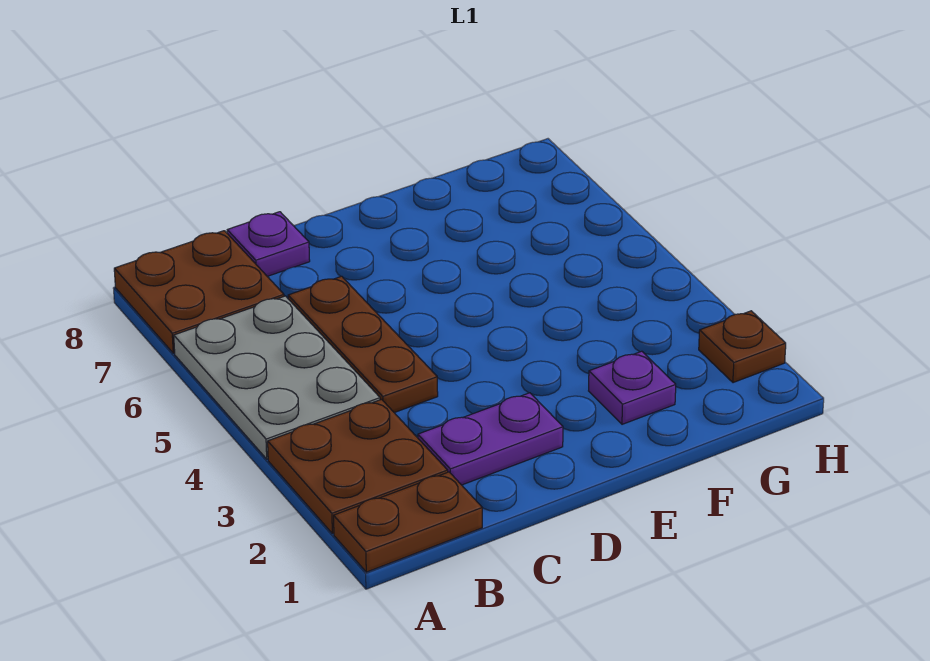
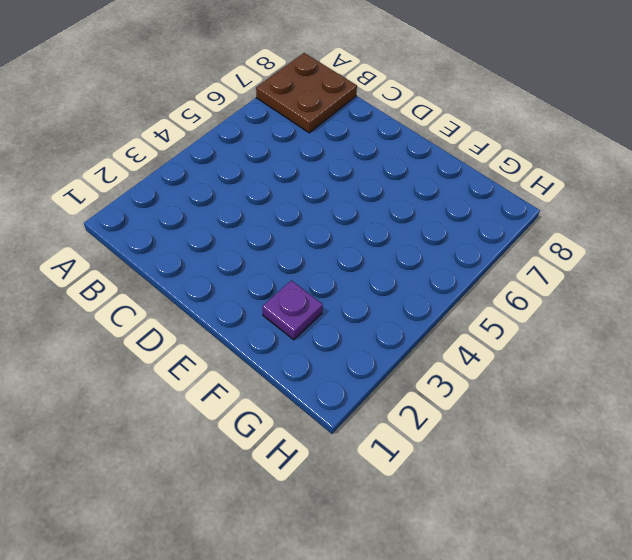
none -> brown 1x2 plate [334,472,482,572]
none -> brown 2x2 plate [268,399,448,534]

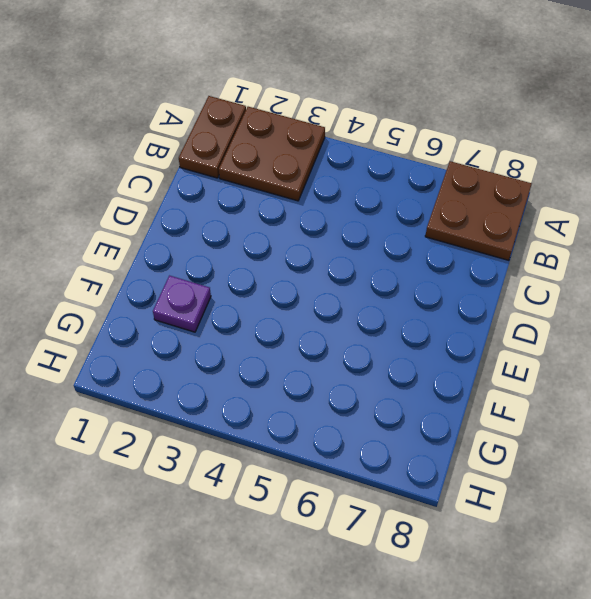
none -> grey 2x3 plate [174,296,380,459]
none -> purple 1x2 plate [418,393,563,485]

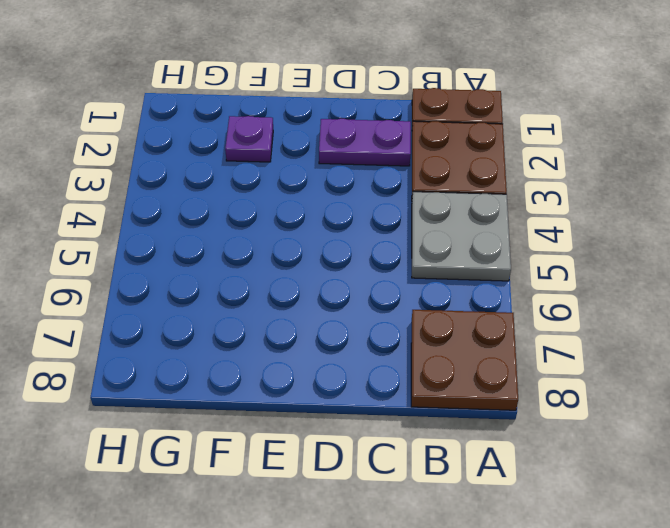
grey 2x2 plate [412,192,511,281] -> grey 2x3 plate [174,296,380,459]
none -> brown 1x3 plate [288,276,438,413]
none -> purple 1x1 plate [227,212,310,276]

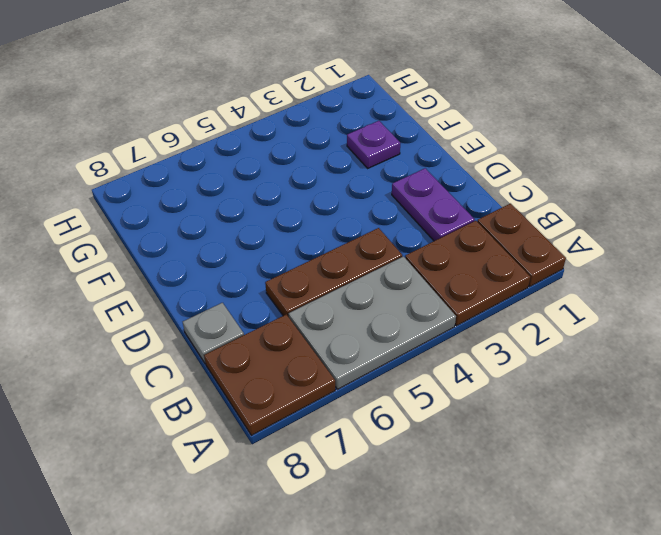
grey 1x1 plate [183,303,244,364] -> purple 1x1 plate [227,212,310,276]
none -> brown 1x1 plate [699,311,786,383]

